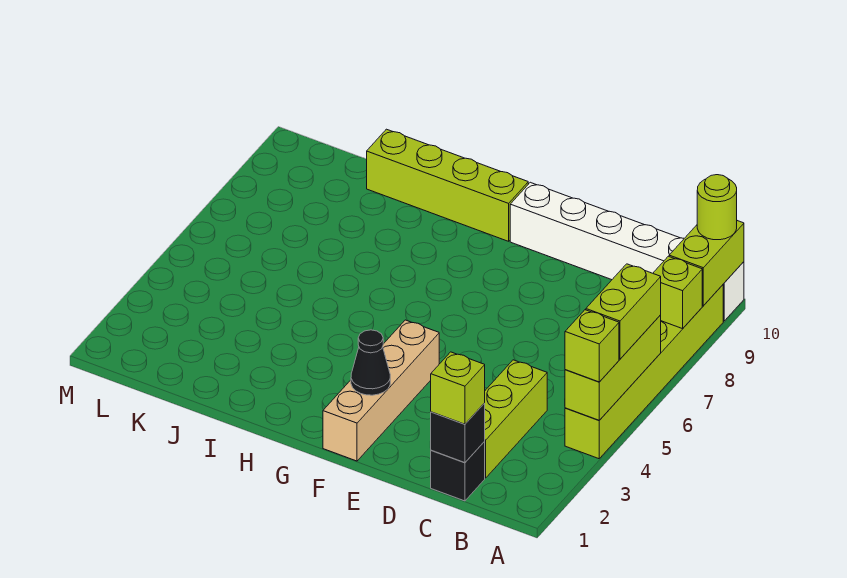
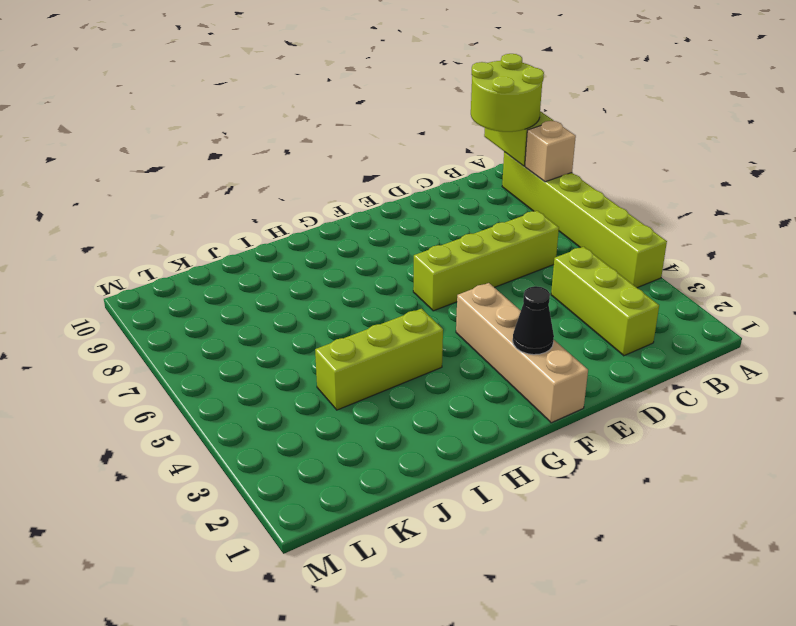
tan 1x1 brick [525,121,576,182] -> lime 1x1 brick [653,256,702,329]
lime 2x2 round brick [471,54,544,132] -> lime 1x1 round brick [697,175,737,240]
lime 1x4 brick [413,211,559,311] -> lime 1x4 brick moved to [367,129,528,241]
lime 1x3 brick [315,309,443,410] -> lime 1x3 brick turned to [565,315,661,420]
none -> white 1x6 brick [510,182,744,321]
none -> black 1x1 brick [431,442,485,501]
none -> black 1x1 brick [431,403,485,463]

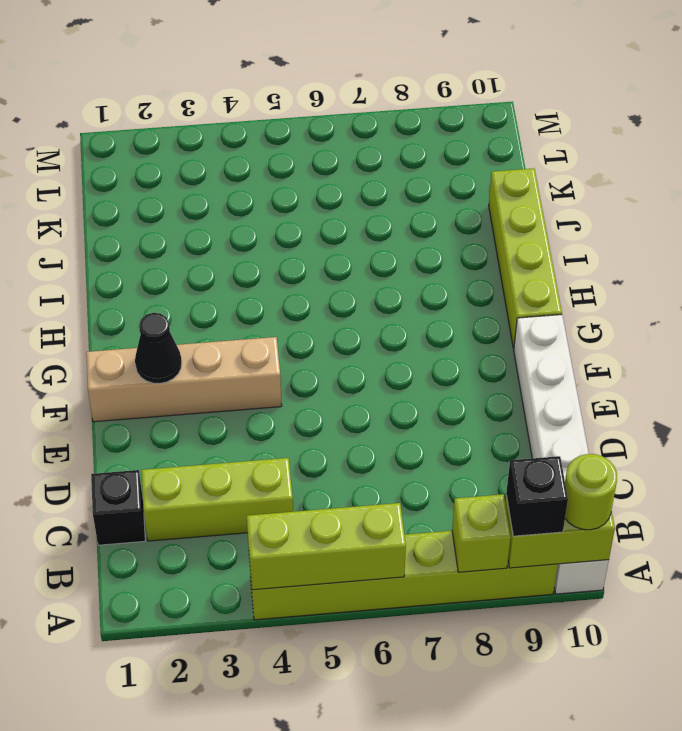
black 1x1 brick [506,456,568,536] -> black 1x1 brick moved to [431,403,485,463]
none -> lime 1x1 brick [565,310,619,382]
none -> lime 1x2 brick [586,264,661,359]
none -> lime 1x1 brick [431,352,485,424]

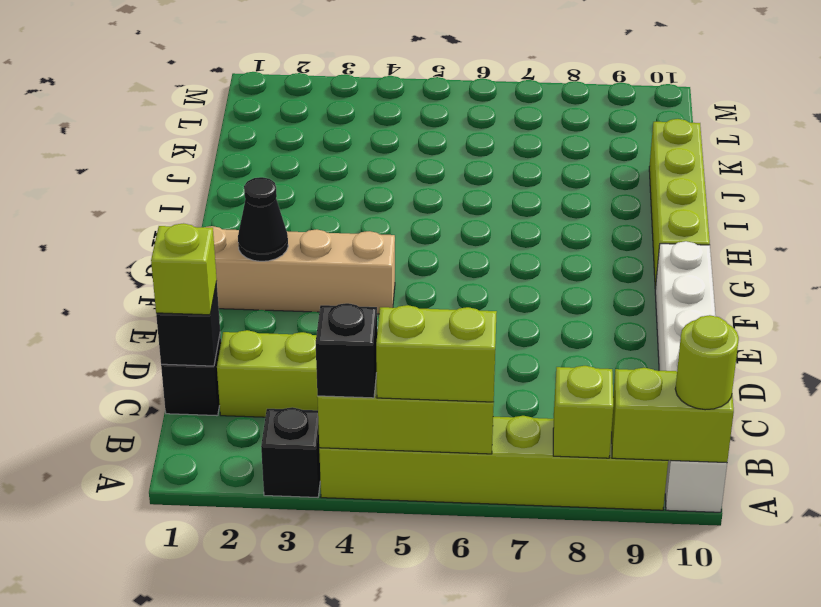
black 1x1 brick [261,407,320,497] -> none
black 1x1 brick [316,303,377,398] -> lime 1x1 brick [565,310,619,382]

